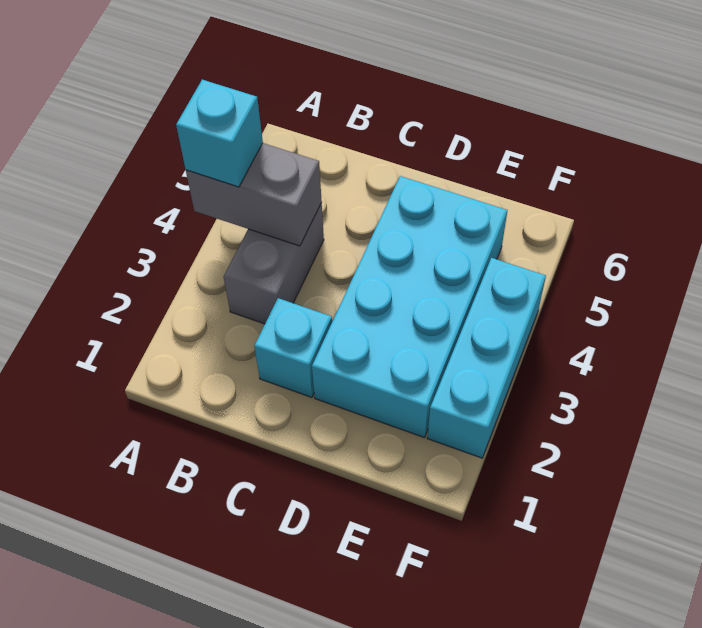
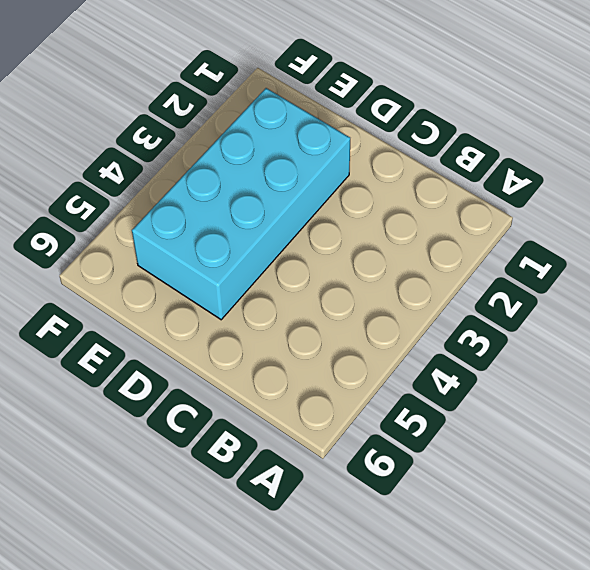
none -> grey 1x2 brick [224,203,324,324]
none -> cyan 1x1 brick [254,298,332,397]

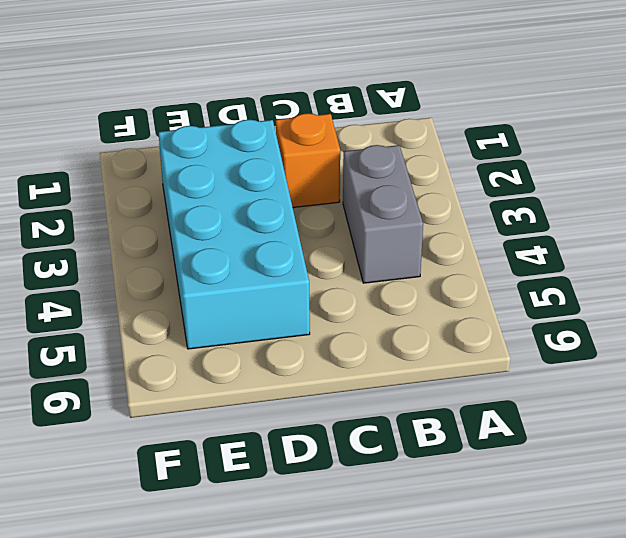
orange 1x1 brick [276,113,340,207] -> cyan 1x1 brick [254,298,332,397]
none -> cyan 1x3 brick [427,258,546,458]
none -> grey 1x2 brick [186,143,322,246]

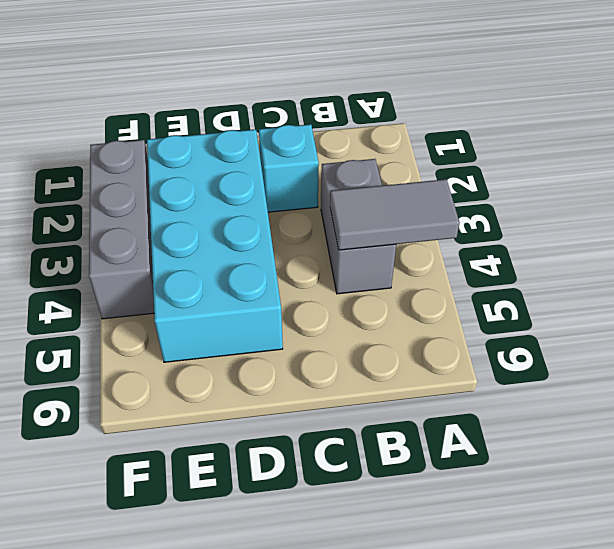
grey 1x2 tile [330,179,460,250] -> grey 1x2 brick [186,143,322,246]
grey 1x3 brick [89,140,154,319] -> cyan 1x3 brick [427,258,546,458]
none -> cyan 1x1 brick [176,80,263,187]

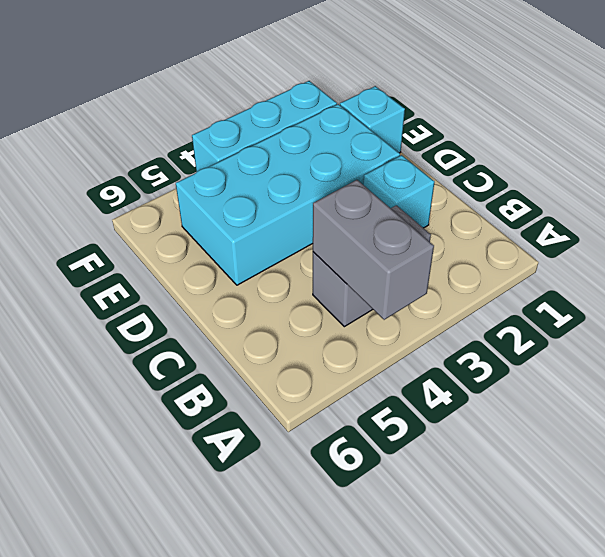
cyan 1x1 brick [340,86,405,153] -> cyan 1x1 brick moved to [176,80,263,187]

